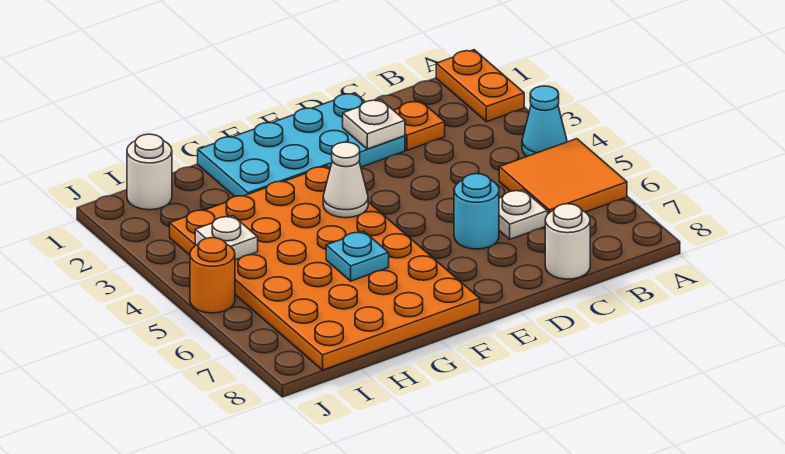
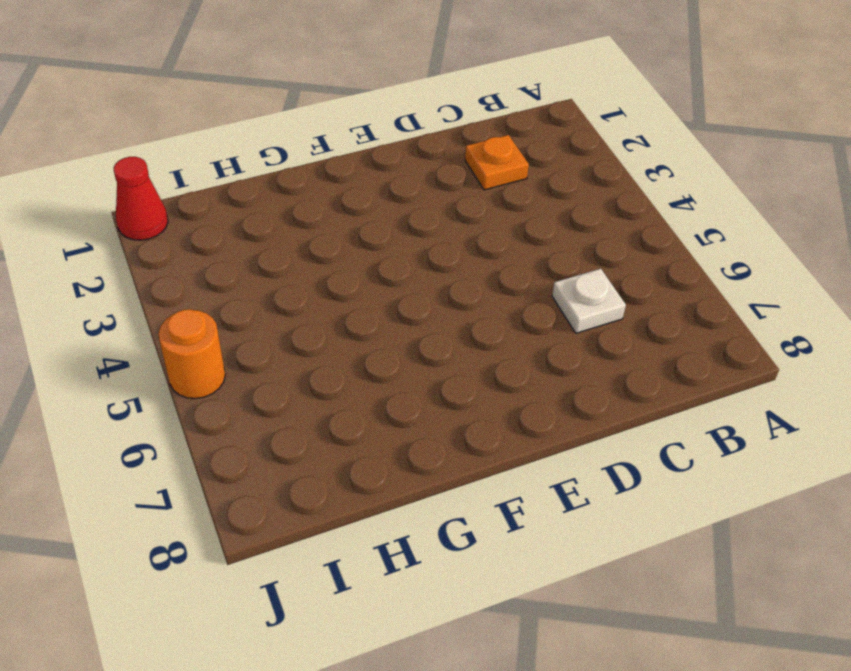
red 1x1 cone [114,157,168,240] -> none
none -> orange 1x2 plate [436,50,524,122]
none -> cyan 1x1 cone [522,86,567,156]
none -> orange 2x2 tile [499,139,627,214]

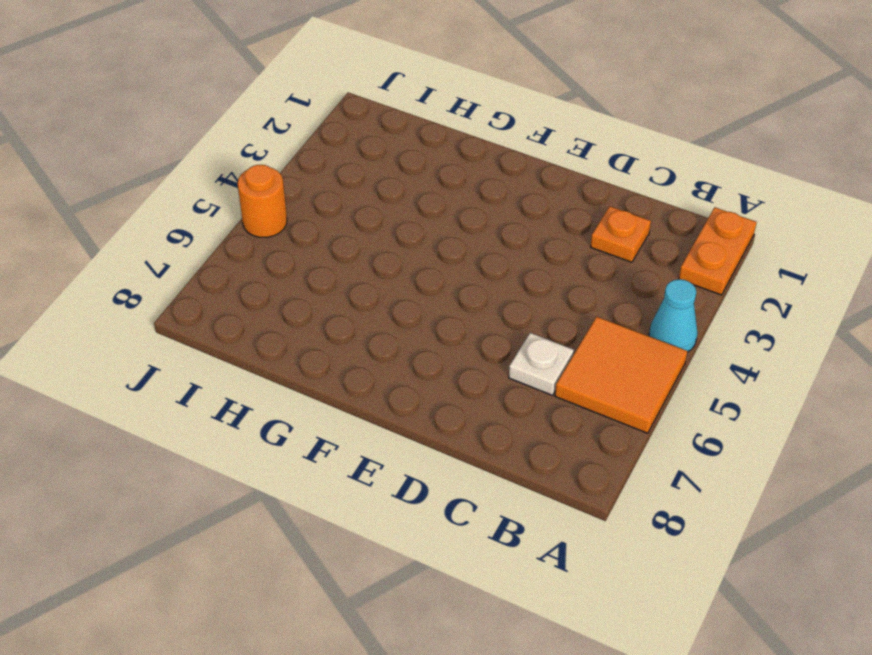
none -> white 1x1 round brick [545,204,590,279]
none -> cyan 2x4 plate [198,93,405,196]
none -> cyan 1x1 round brick [454,174,499,249]

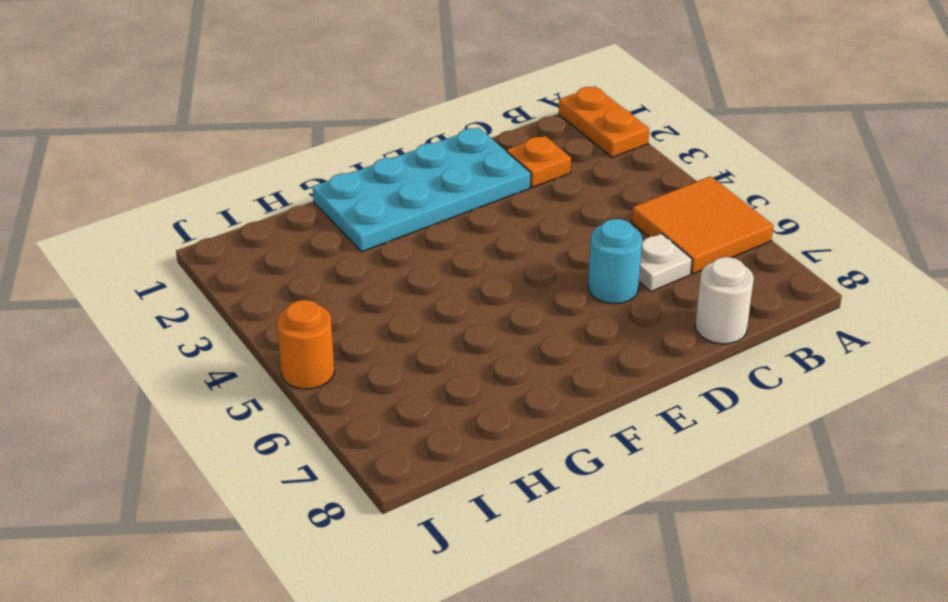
none -> cyan 1x1 cone [522,86,567,156]
none -> orange 4x6 plate [170,166,480,370]
none -> white 1x1 round brick [127,134,172,210]

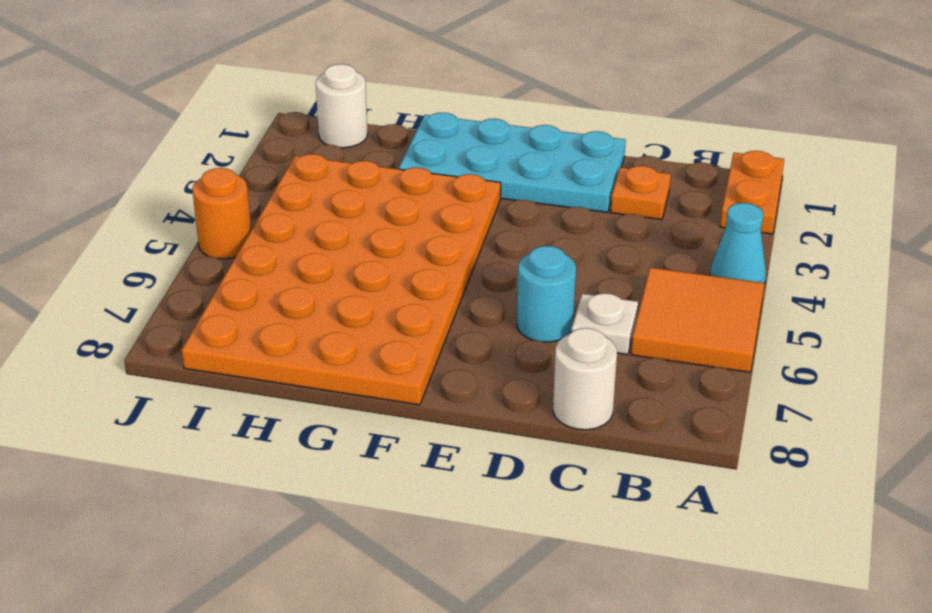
none -> white 1x1 plate [343,99,405,149]
none -> white 1x1 cone [323,142,368,218]
none -> cyan 1x1 plate [326,231,389,281]

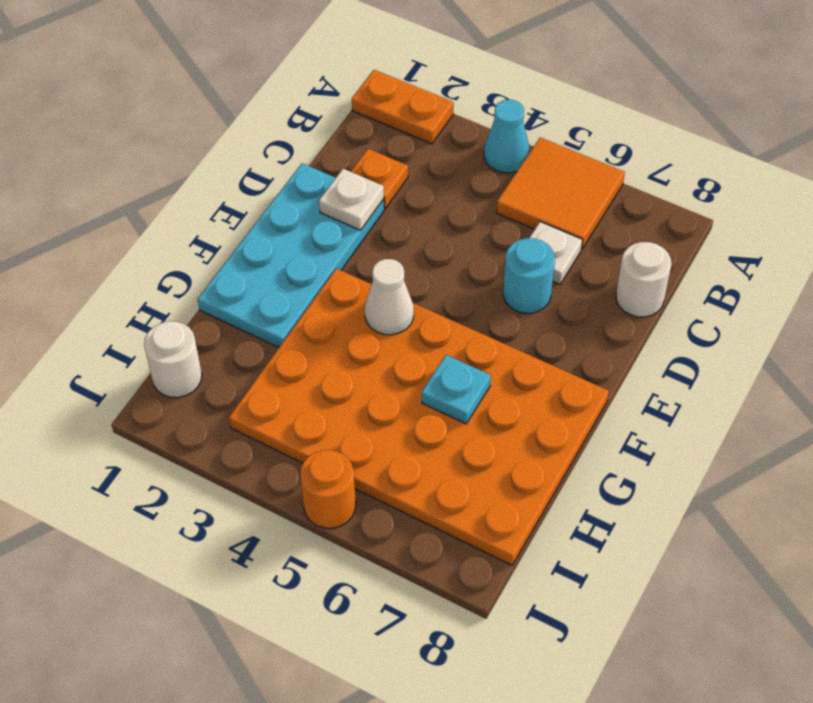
none -> white 1x1 plate [195,216,258,260]

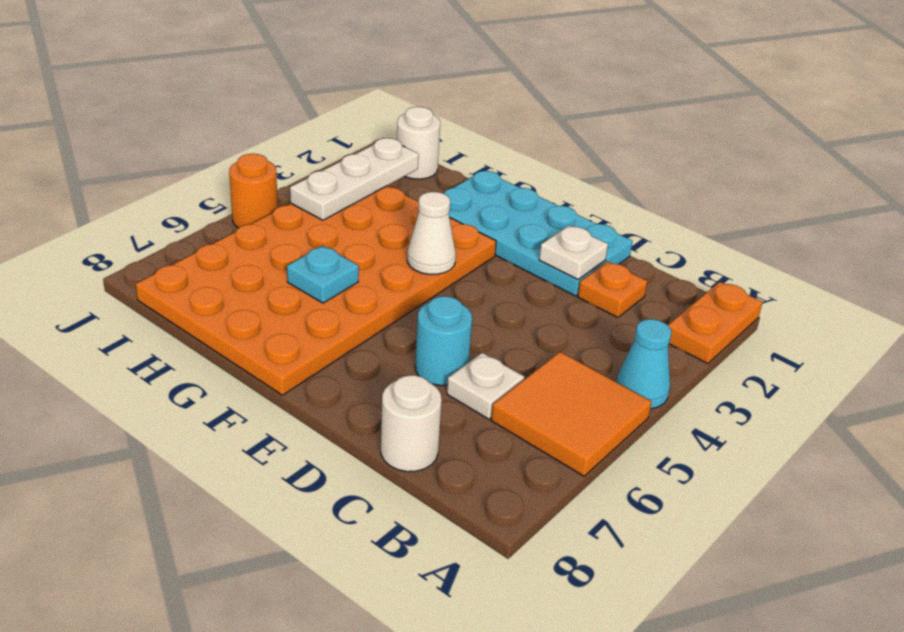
white 1x3 plate [290,138,419,220] -> white 1x1 plate [195,216,258,260]

